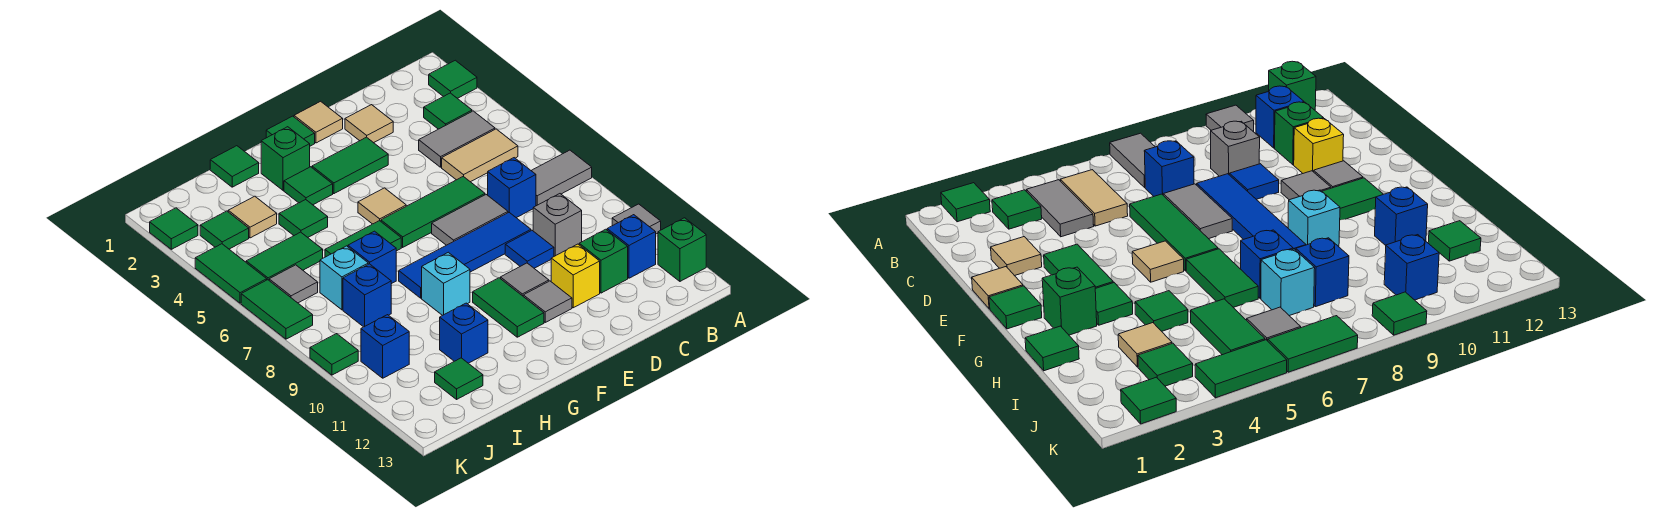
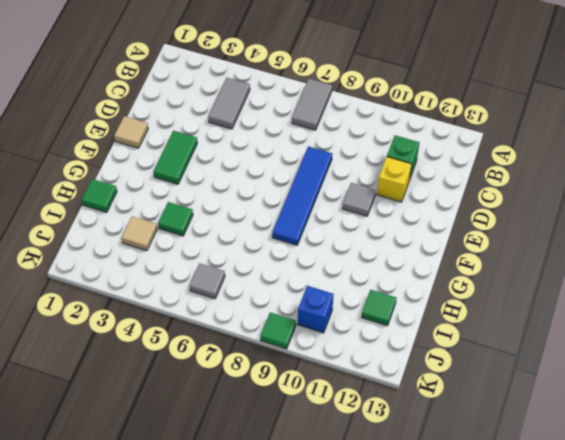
none -> green 1x1 tile [429,60,477,98]
none -> grey 1x1 tile [612,204,661,234]
none -> green 1x1 brick [658,218,706,281]
none -> green 1x1 tile [424,93,472,129]

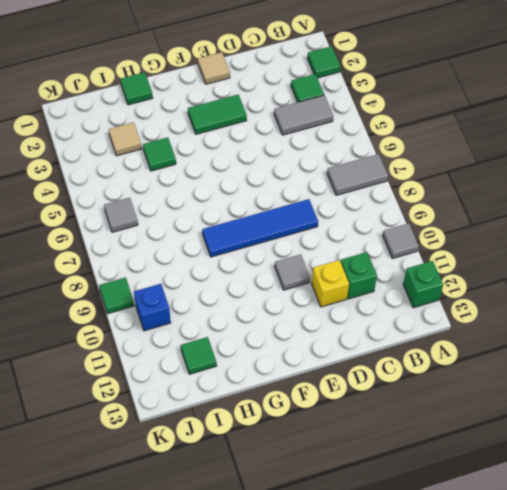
none -> tan 1x2 tile [442,129,518,182]
none -> blue 1x1 brick [607,215,656,278]
none -> blue 1x1 brick [488,158,536,218]
none -> grey 1x1 brick [533,194,582,256]

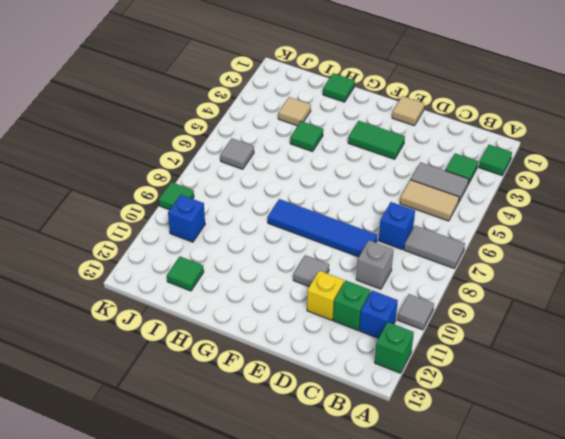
none -> tan 1x1 tile [345,105,393,143]
none -> green 1x3 tile [381,176,485,247]
none -> grey 1x2 tile [432,195,508,245]
none -> blue 1x1 tile [505,230,554,268]

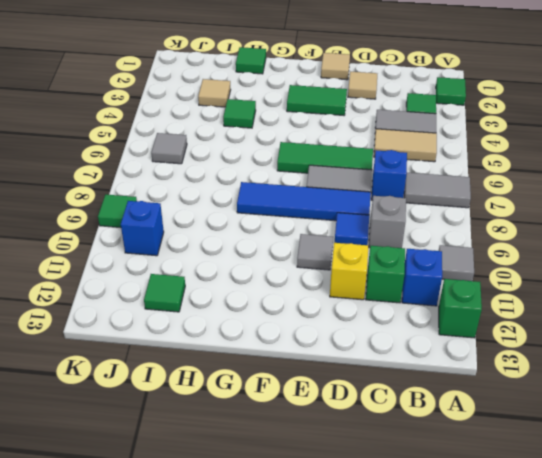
none -> grey 1x1 tile [523,281,572,322]
none -> green 1x1 tile [266,116,315,146]
none -> tan 1x1 tile [358,188,406,224]
none -> green 1x2 tile [473,278,544,337]

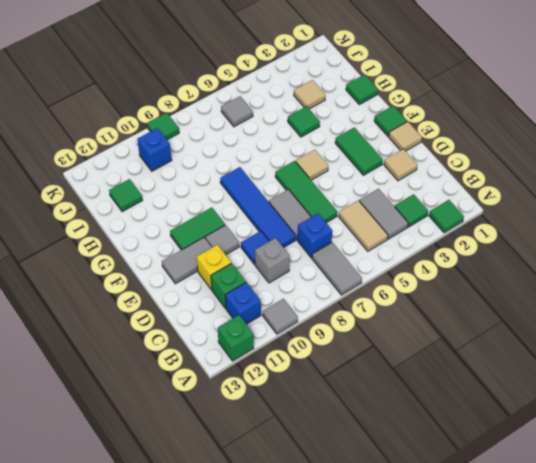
grey 1x2 tile [162,237,212,284] -> grey 1x1 tile [523,281,572,322]
none -> green 1x1 brick [261,127,310,190]
none -> green 1x1 tile [284,167,333,205]
none -> green 1x2 tile [325,221,401,257]
none -> cyan 1x1 brick [422,252,470,315]

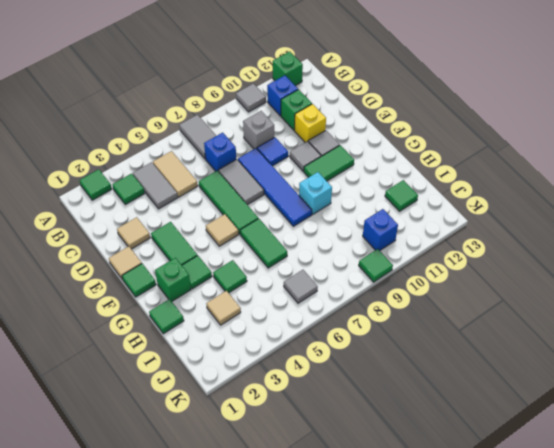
none -> blue 1x1 brick [348,231,396,284]
none -> blue 1x1 brick [440,303,488,363]
none -> green 1x2 tile [246,232,323,280]
none -> cyan 1x1 brick [320,246,368,310]

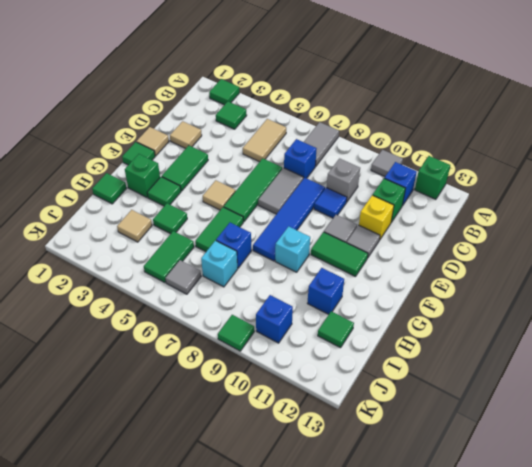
none -> grey 1x2 tile [419,111,495,167]
none -> blue 1x1 brick [343,264,391,327]
none -> green 1x1 tile [200,211,249,249]
none -> green 1x1 tile [150,208,198,249]

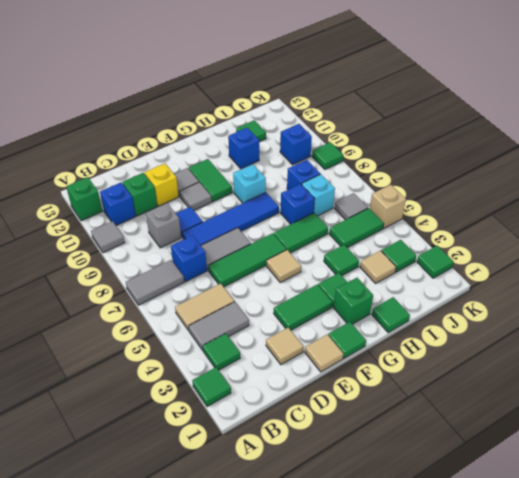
tan 1x1 brick [370,185,406,228] -> green 1x2 tile [195,244,267,303]
none -> green 1x2 tile [241,280,313,339]

